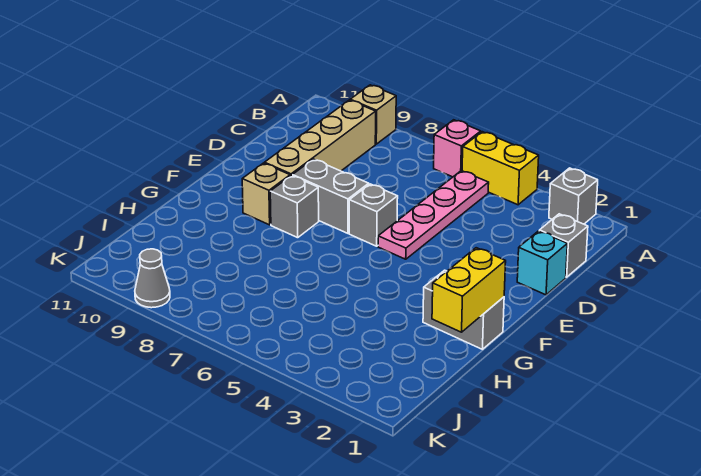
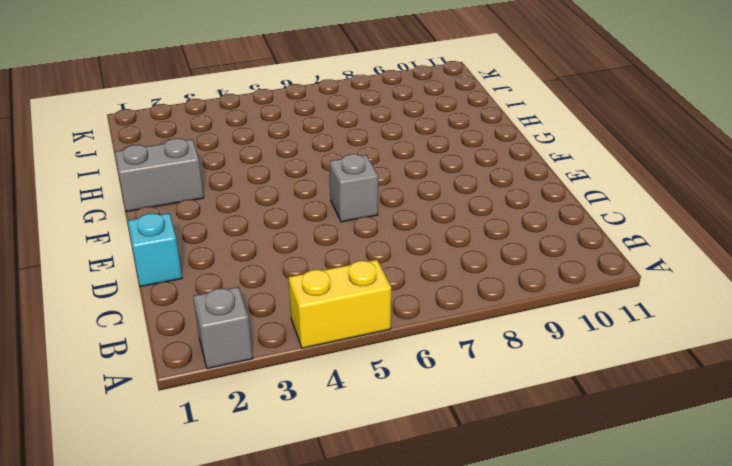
none -> pink 1x1 brick [434,120,481,177]
none -> tan 1x1 brick [350,85,396,144]
none -> pink 1x4 plate [378,171,489,259]

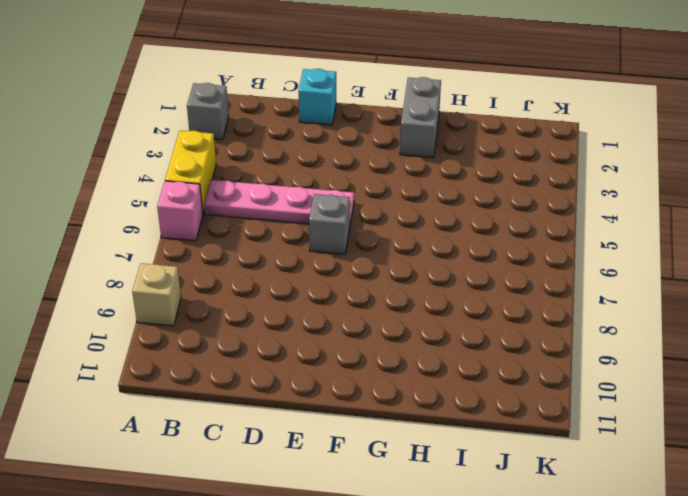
none -> tan 1x4 brick [265,100,376,176]
none -> grey 1x1 brick [539,214,588,277]
none -> grey 1x2 brick [293,159,369,233]

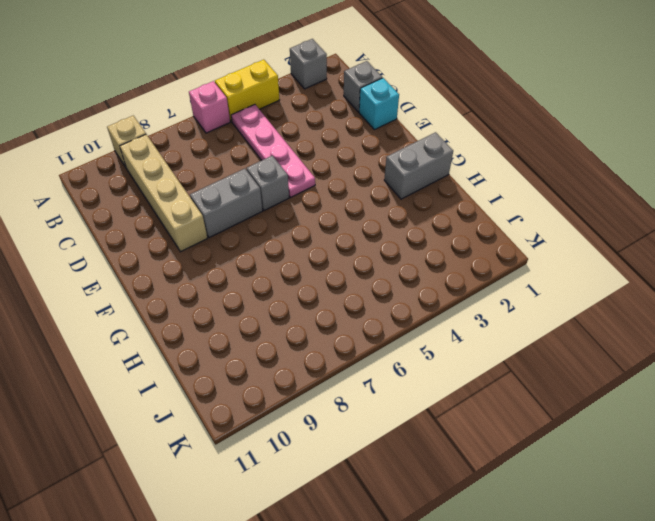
none -> grey 1x1 brick [270,175,319,238]
none -> tan 1x1 brick [242,163,290,225]
none -> grey 1x1 cone [135,249,170,308]

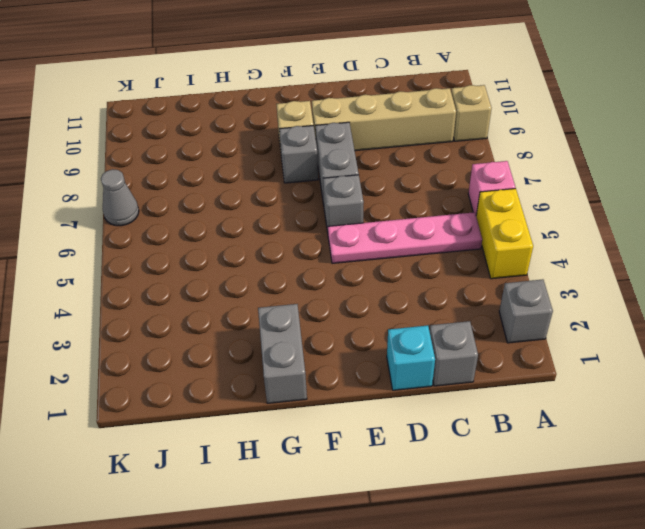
grey 1x1 cone [101,169,139,226] -> grey 1x1 cone moved to [135,249,170,308]
none -> yellow 1x2 brick [432,248,506,332]

